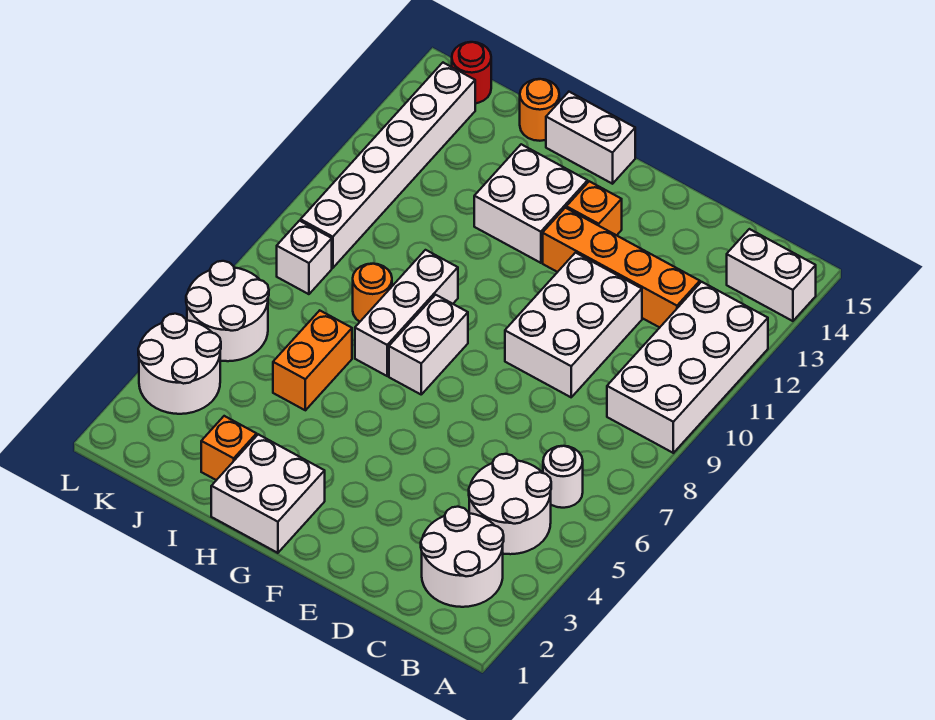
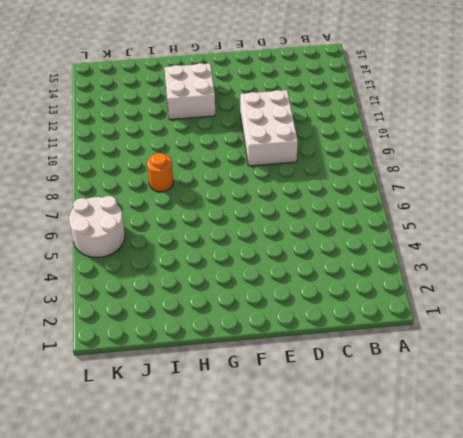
none -> white 2x4 brick [607,282,768,453]
none -> white 1x2 brick [727,229,816,321]
none -> white 2x2 round brick [421,507,504,607]

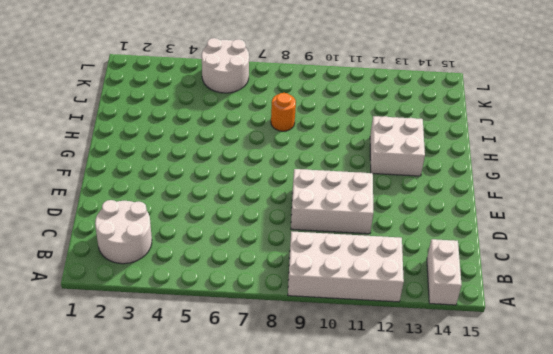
none -> white 2x2 round brick [469,454,551,554]
none -> white 1x1 round brick [543,446,583,508]
none -> orange 1x4 brick [543,208,700,328]

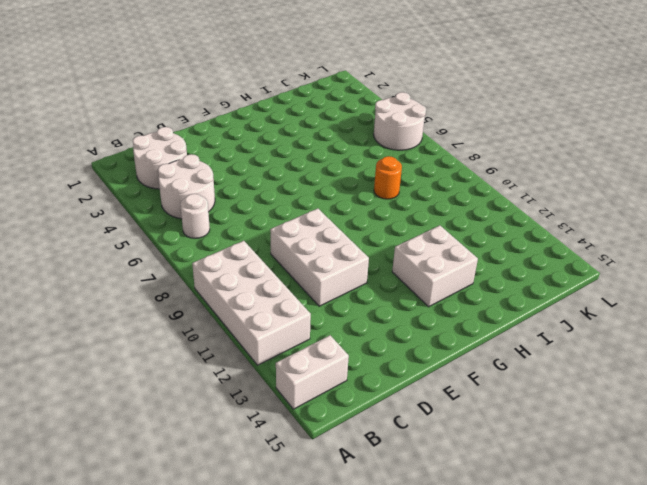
none -> orange 1x4 brick [543,208,700,328]
none -> orange 1x1 brick [566,181,622,235]
none -> white 2x2 brick [211,434,325,553]

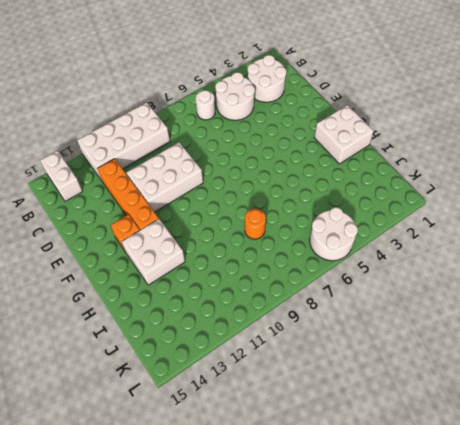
none -> white 1x2 brick [389,295,468,394]
none -> white 1x2 brick [546,92,635,184]
none -> white 1x3 brick [355,250,458,376]

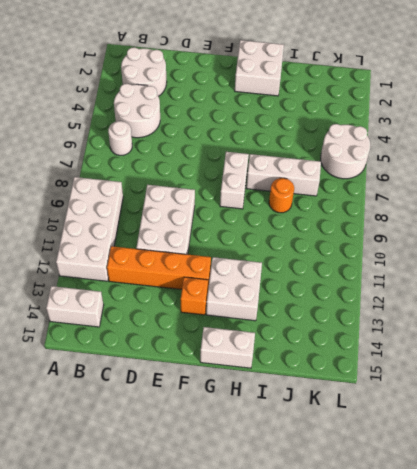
white 1x3 brick [246,154,321,196] -> white 1x3 brick turned to [355,250,458,376]
none -> orange 1x1 brick [201,416,257,480]
none -> orange 1x2 brick [273,311,352,410]
none -> orange 1x1 round brick [520,79,559,141]

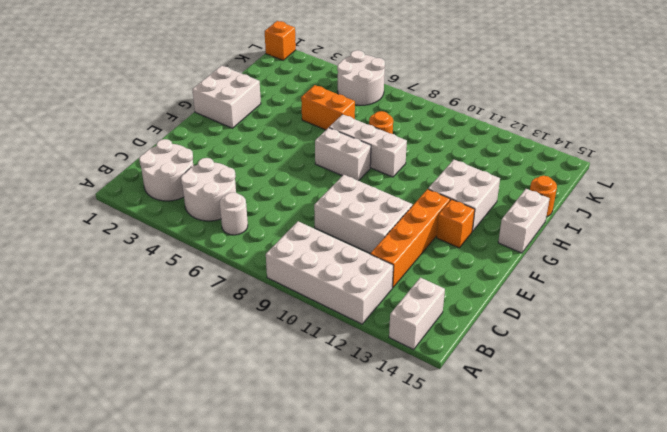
orange 1x1 brick [265,21,296,60] -> orange 1x1 brick moved to [201,416,257,480]
none -> white 2x2 round brick [138,314,221,414]
none -> white 1x1 brick [277,221,332,294]
none -> white 1x6 brick [301,63,475,268]

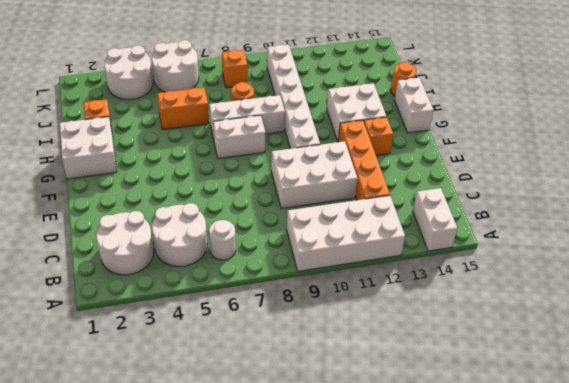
white 1x6 brick [267,45,320,149] -> white 1x6 brick turned to [301,63,475,268]
orange 1x1 brick [222,50,248,88] -> white 1x1 brick [277,221,332,294]
none -> red 1x1 round brick [452,42,491,103]

